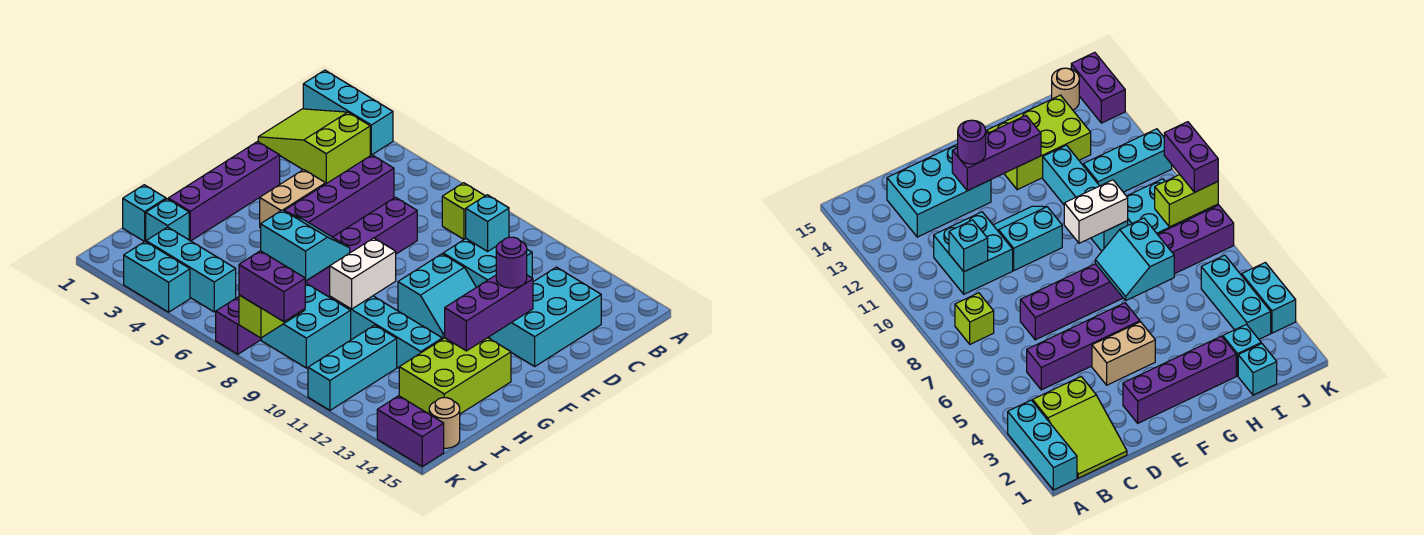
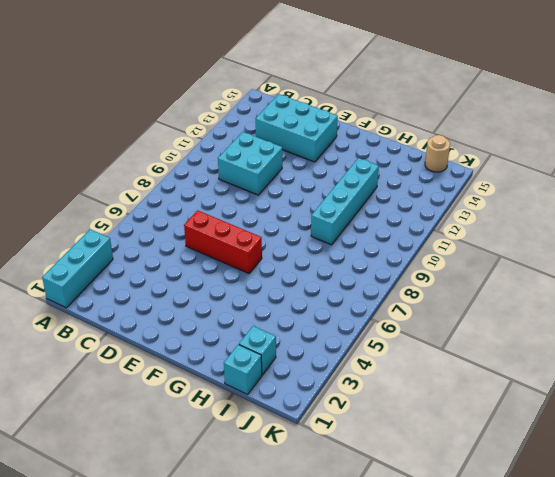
red 1x3 brick [184,210,262,273] -> none
none -> lime 2x3 slope [258,109,370,184]
none -> lime 1x1 brick [442,183,485,239]
none -> purple 1x4 brick [284,155,394,237]

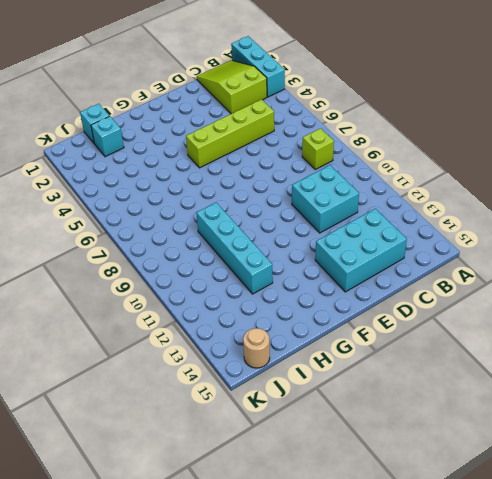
lime 1x4 brick [186,99,274,168] -> purple 1x4 brick [284,155,394,237]
none -> purple 1x8 brick [216,197,417,354]
none -> purple 1x4 brick [168,142,280,241]
none -> tan 1x2 brick [260,170,326,228]

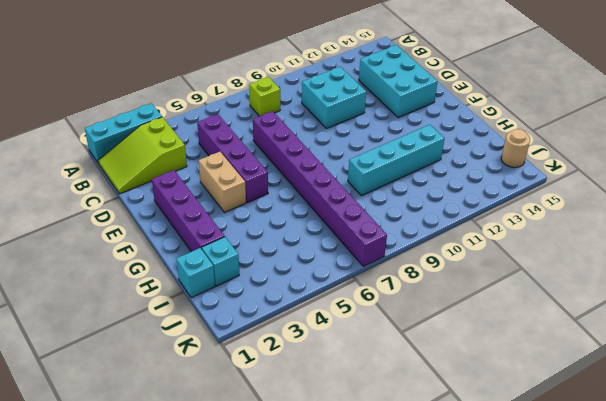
none -> cyan 2x2 slope [398,254,476,339]
none -> lime 2x3 brick [399,338,511,414]
none -> cyan 2x2 brick [261,283,351,368]

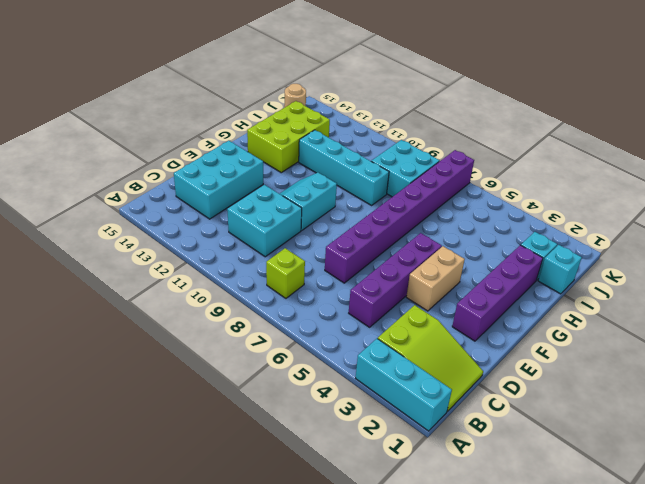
none -> cyan 1x3 brick [308,325,397,410]
none -> cyan 1x3 brick [146,227,236,312]
none -> cyan 1x2 brick [124,241,190,312]

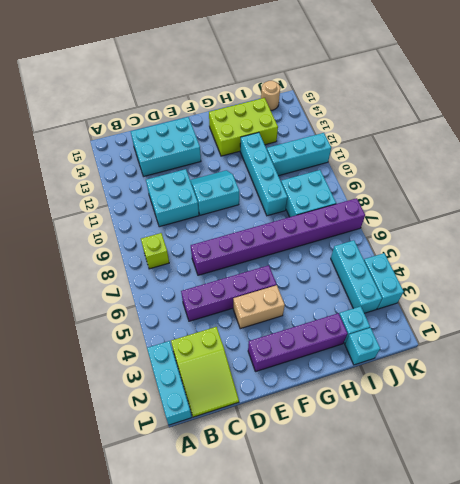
none -> purple 1x2 brick [377,396,444,466]
none -> cyan 1x1 brick [466,195,509,251]
none -> purple 1x3 brick [445,275,533,351]

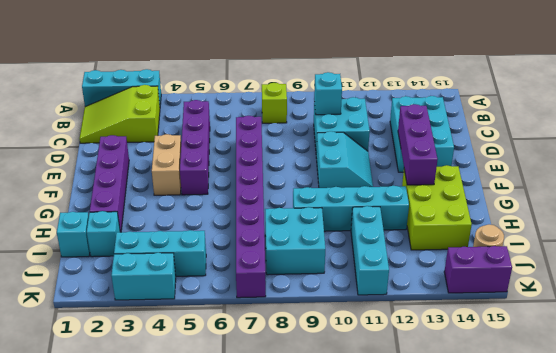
none -> cyan 2x2 slope [261,210,350,281]
none -> white 1x2 brick [330,238,396,309]
none -> lime 1x2 brick [239,295,305,338]

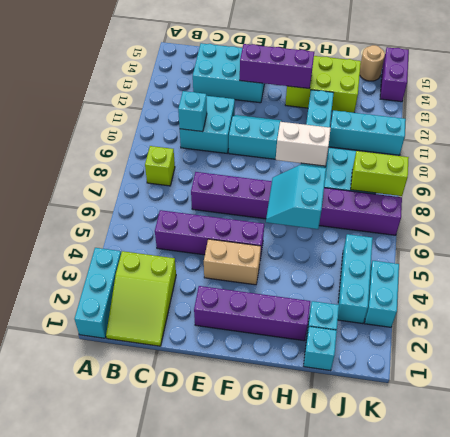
none -> purple 1x1 round brick [496,237,527,288]
none -> purple 1x2 brick [239,251,305,322]

